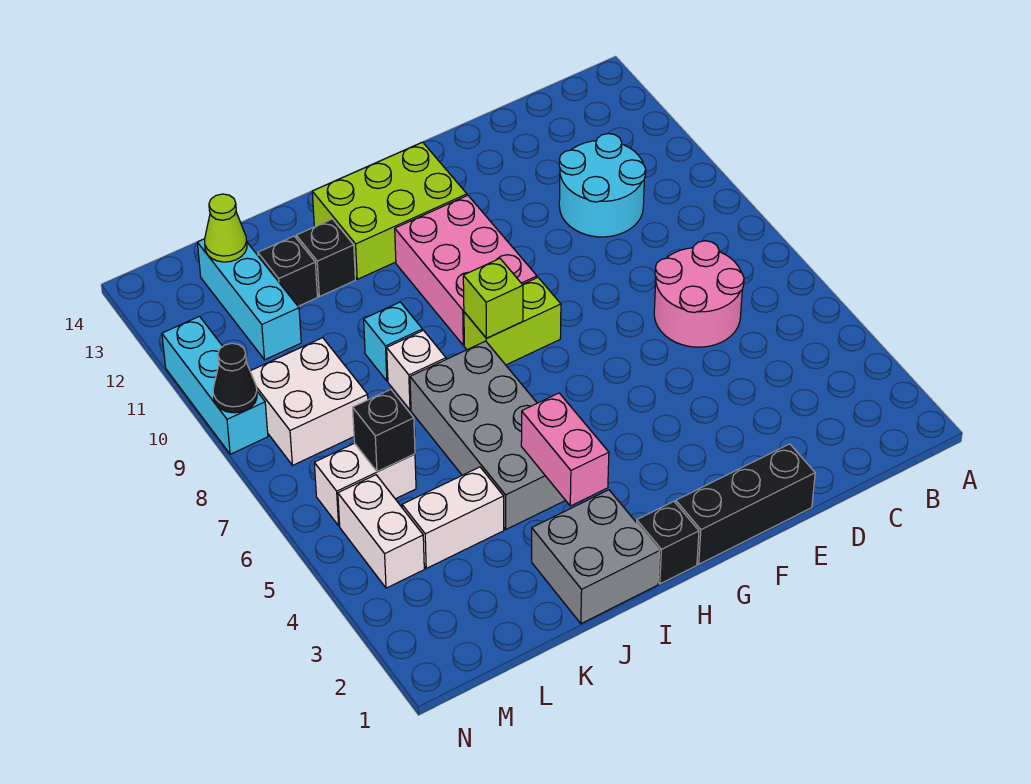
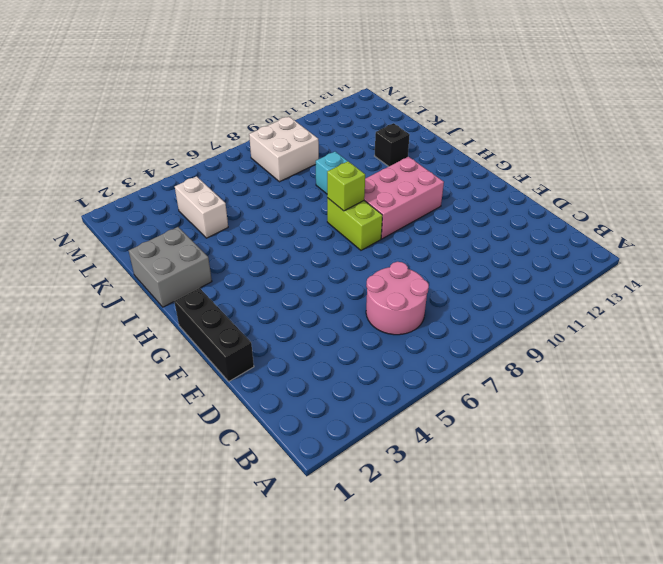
none -> cyan 2x2 round brick [559,133,646,237]
none -> lime 2x3 brick [312,142,467,279]
none -> black 1x1 brick [637,501,699,584]

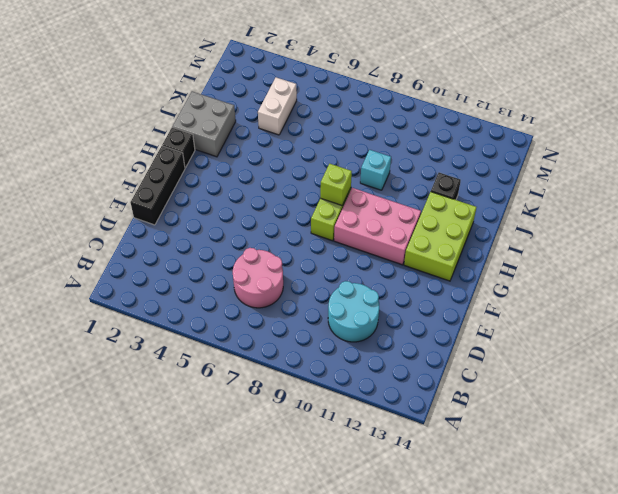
none -> grey 2x4 brick [410,341,566,529]
none -> white 1x1 brick [387,331,446,410]
none -> black 1x1 brick [258,236,317,306]

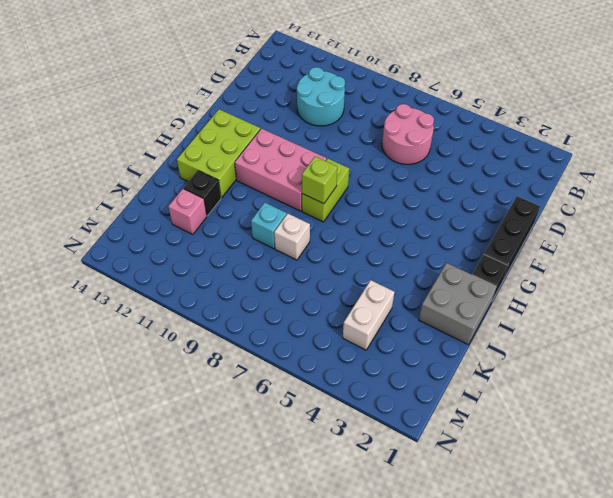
pink 1x1 brick [168,189,207,234] -> black 1x1 brick [258,236,317,306]
none -> grey 2x4 brick [410,341,566,529]
none -> white 1x2 brick [314,443,416,526]
none -> white 2x2 brick [250,338,368,465]

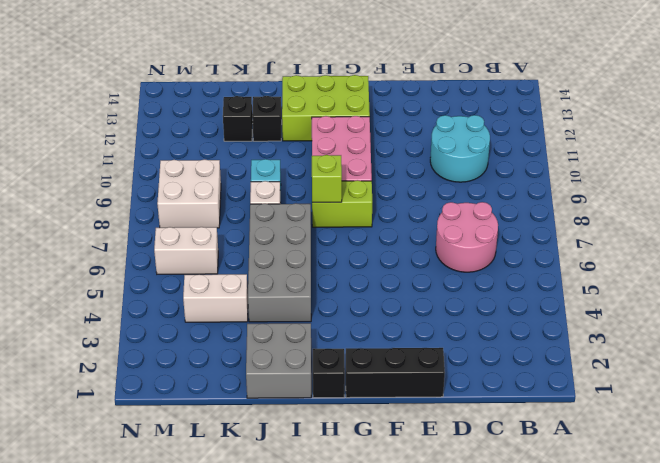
none -> cyan 1x3 brick [197,239,301,360]
none -> white 1x2 brick [338,475,424,588]
none -> cyan 1x3 brick [162,316,268,454]

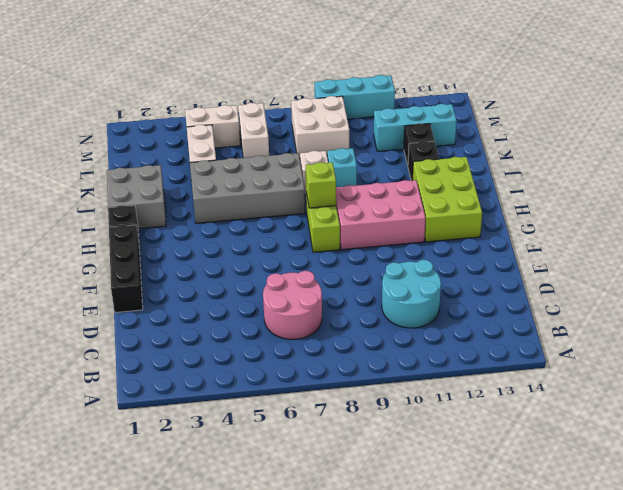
none -> pink 1x2 brick [521,393,609,506]
none -> black 1x1 brick [353,389,415,472]
none -> lime 1x1 cone [205,194,247,262]

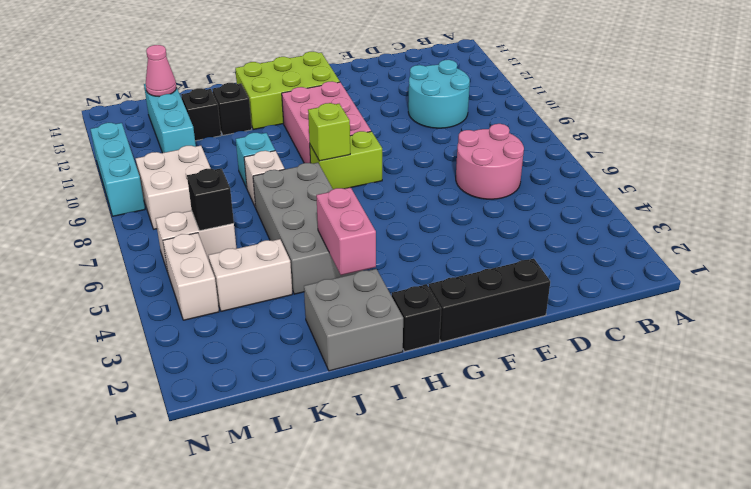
pink 1x1 cone [146,45,176,97] -> lime 1x1 cone [205,194,247,262]
none -> black 1x1 cone [213,343,257,413]

